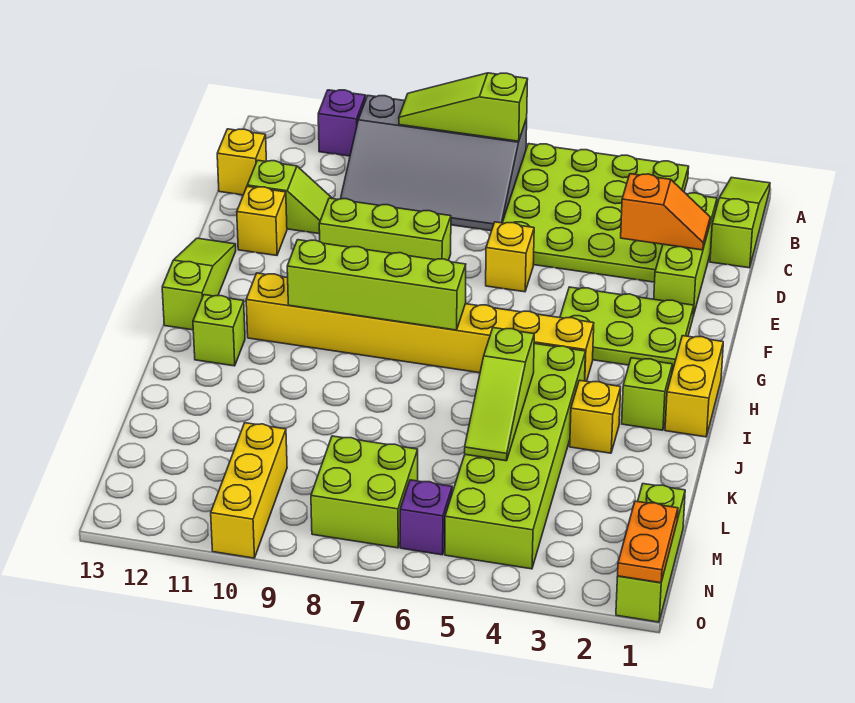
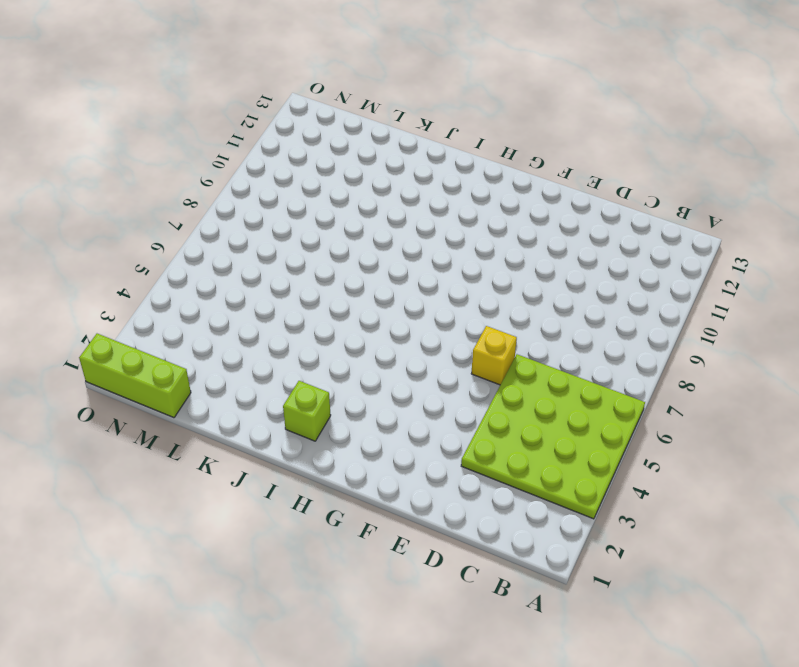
none -> lime 1x3 slope [710,177,770,268]
none -> grey 3x4 slope [341,96,527,231]
none -> purple 1x1 brick [318,90,366,156]

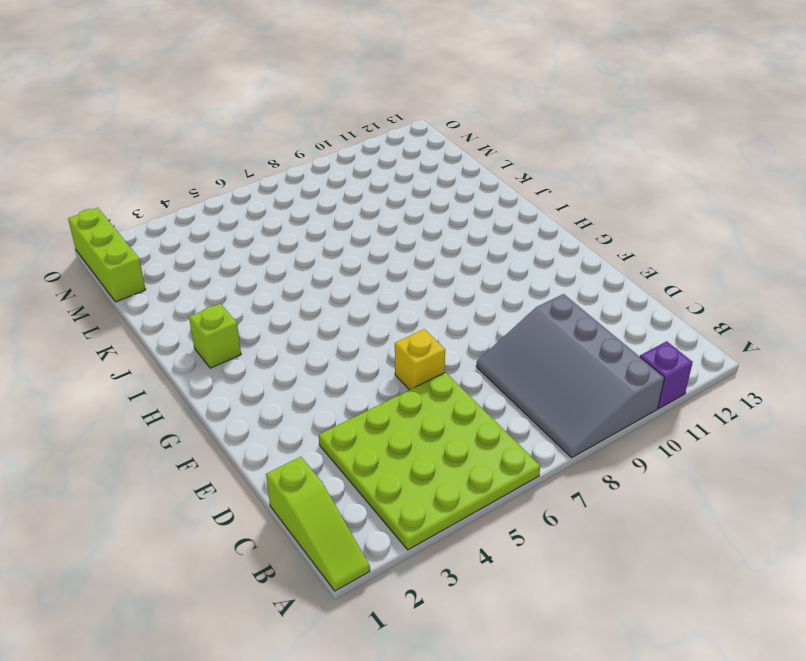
grey 3x4 slope [476,294,664,458] -> grey 3x4 slope turned to [341,96,527,231]
none -> lime 1x3 brick [654,193,717,315]
none -> yellow 1x1 brick [217,129,266,195]
none -> lime 1x2 slope [247,160,333,234]

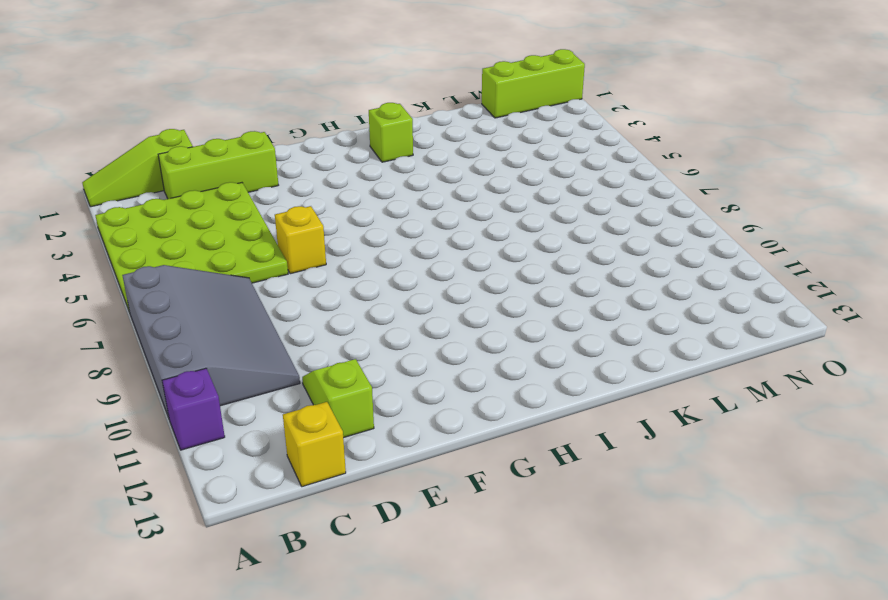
none -> lime 1x3 brick [319,198,451,260]
none -> yellow 1x1 brick [237,186,287,256]
none -> lime 2x3 plate [560,287,694,372]

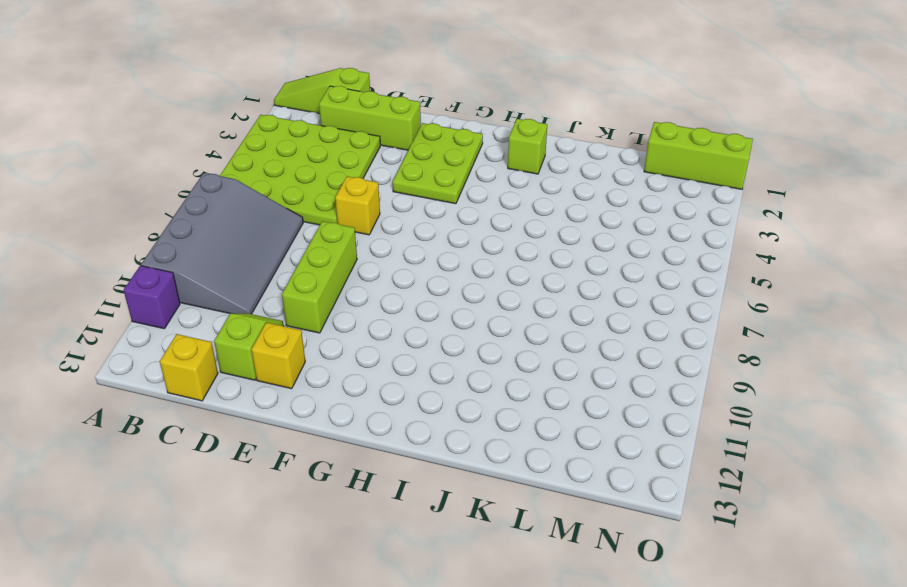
none -> lime 1x3 slope [162,238,236,330]
none -> yellow 1x2 brick [665,336,723,437]
none -> yellow 1x8 brick [246,273,594,381]

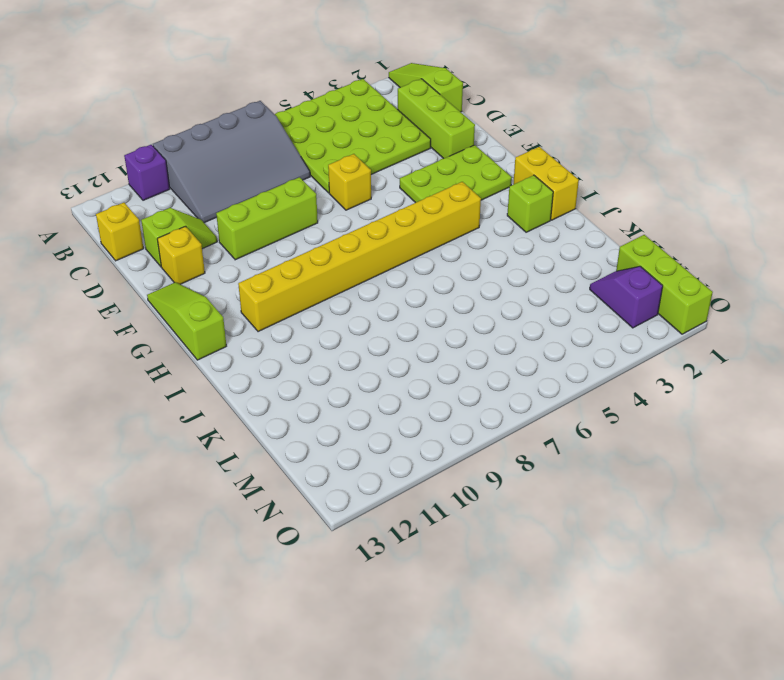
purple 1x2 slope [590,266,663,328] -> none
none -> lime 2x6 brick [445,344,585,569]
none -> lime 1x1 brick [193,295,245,366]
none -> yellow 1x1 brick [570,380,621,453]

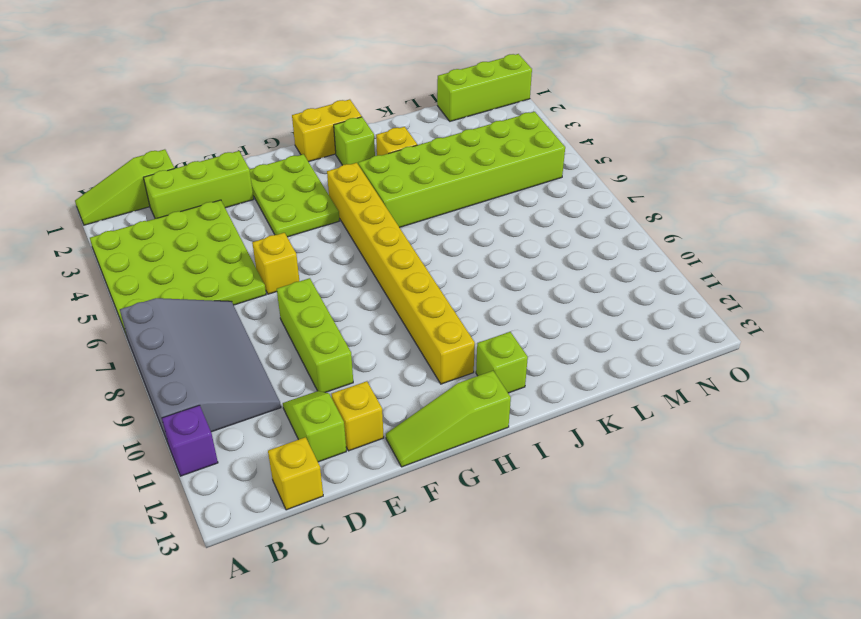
none -> lime 2x2 brick [311,436,418,548]
none -> yellow 1x3 brick [211,423,287,558]
none -> purple 1x1 brick [400,480,452,555]

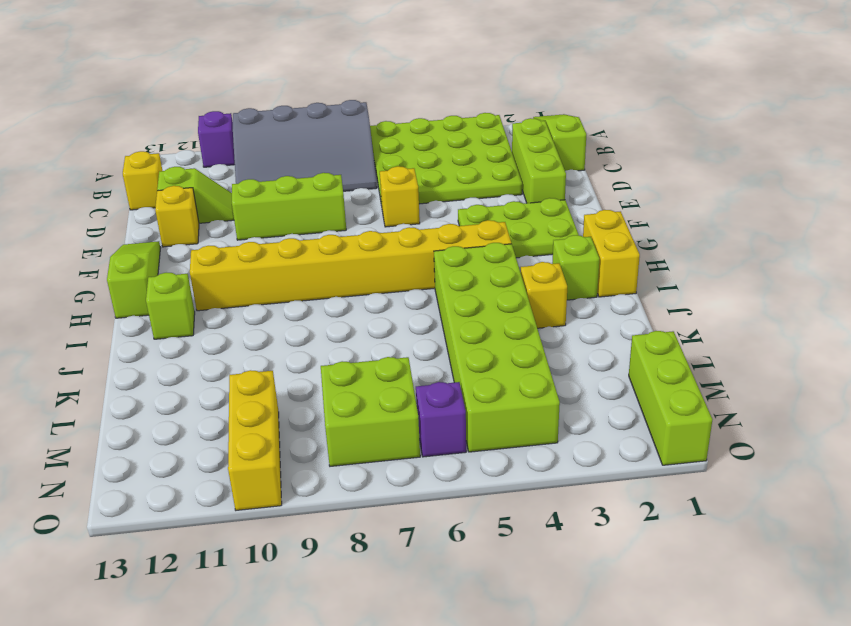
none -> lime 1x3 slope [399,73,528,141]
none -> orange 1x2 slope [621,174,710,250]
none -> lime 1x4 brick [287,240,466,330]

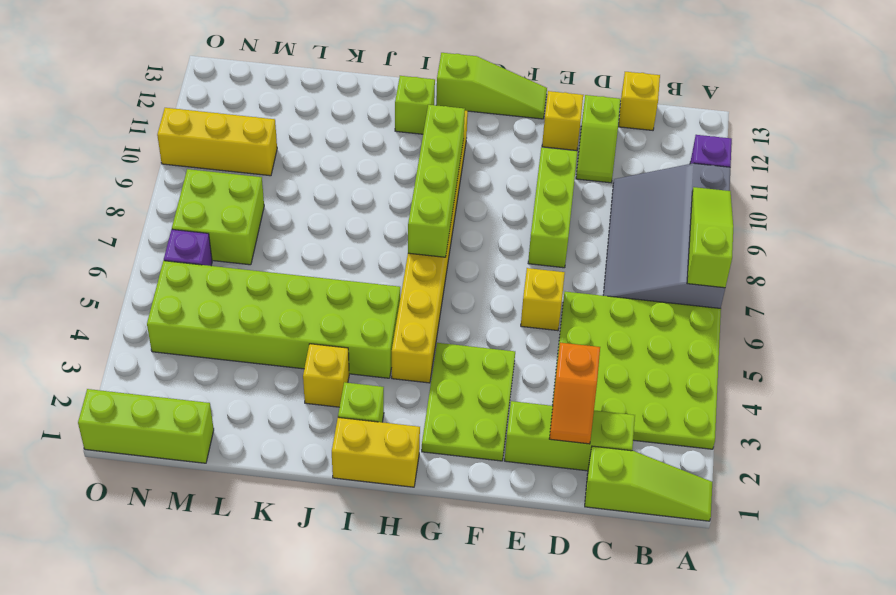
none -> lime 1x3 slope [465,328,534,461]
none -> orange 1x2 plate [618,501,678,583]

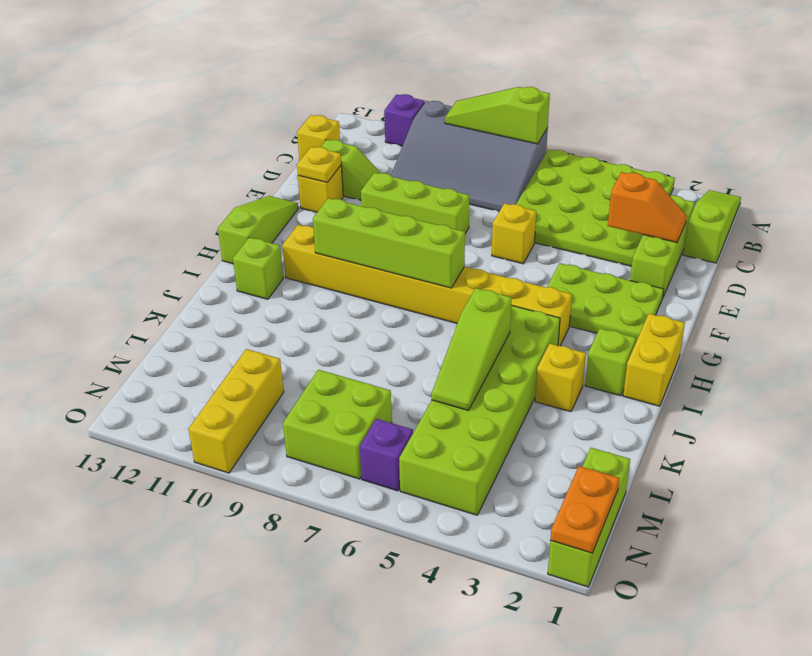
yellow 1x1 plate [297,147,341,182] -> none

